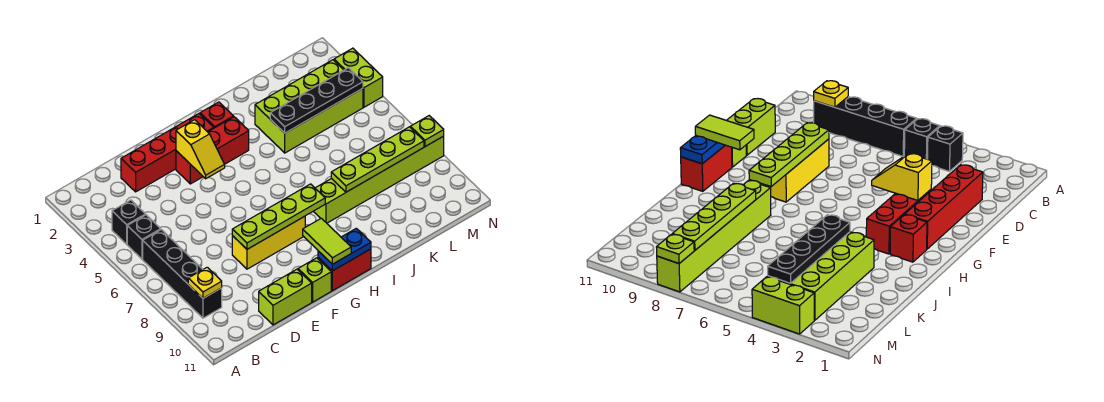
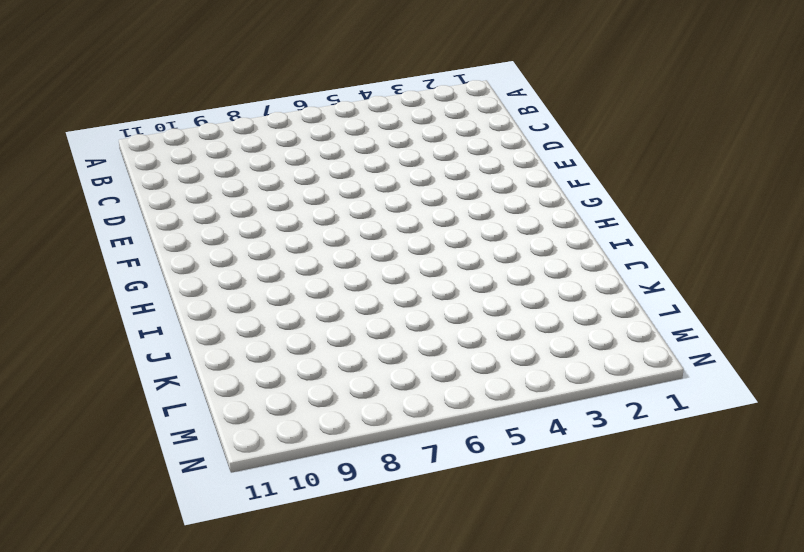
none -> black 1x1 brick [112,200,145,244]
none -> black 1x1 brick [127,215,161,259]
none -> black 1x4 brick [143,230,222,318]

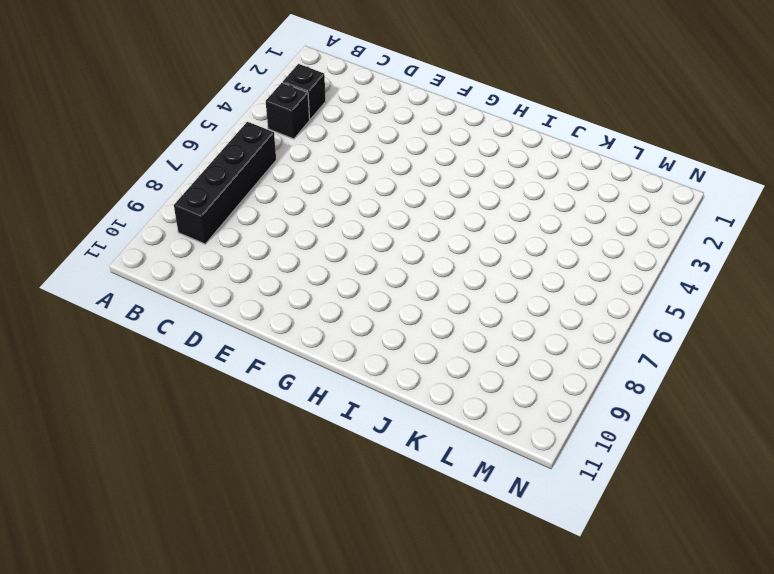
black 1x1 brick [283,64,326,119] -> black 1x1 brick moved to [127,215,161,259]
none -> red 1x4 brick [121,114,214,192]
none -> lime 1x2 brick [259,269,312,325]
none -> yellow 1x3 brick [232,216,305,269]

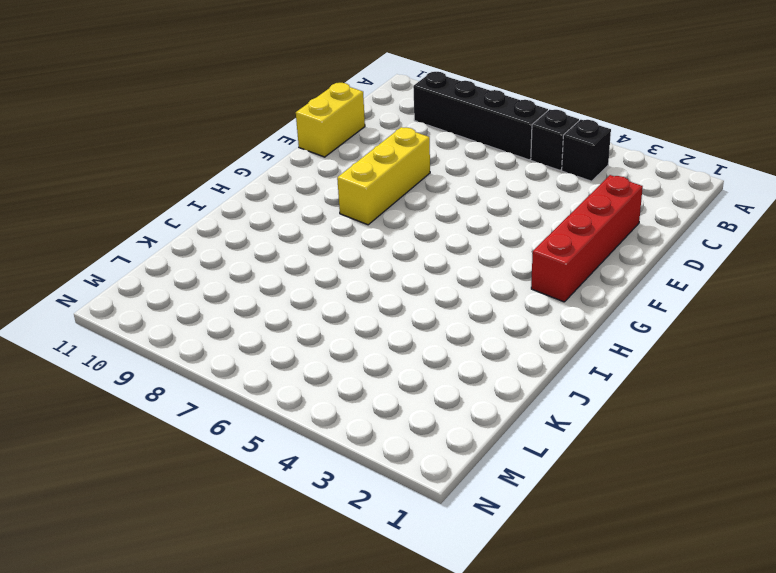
yellow 1x2 brick [296,83,365,157] -> lime 1x2 brick [259,269,312,325]
none -> red 1x3 brick [176,117,249,184]
none -> lime 1x1 brick [298,258,331,302]
none -> red 1x2 brick [318,249,371,291]

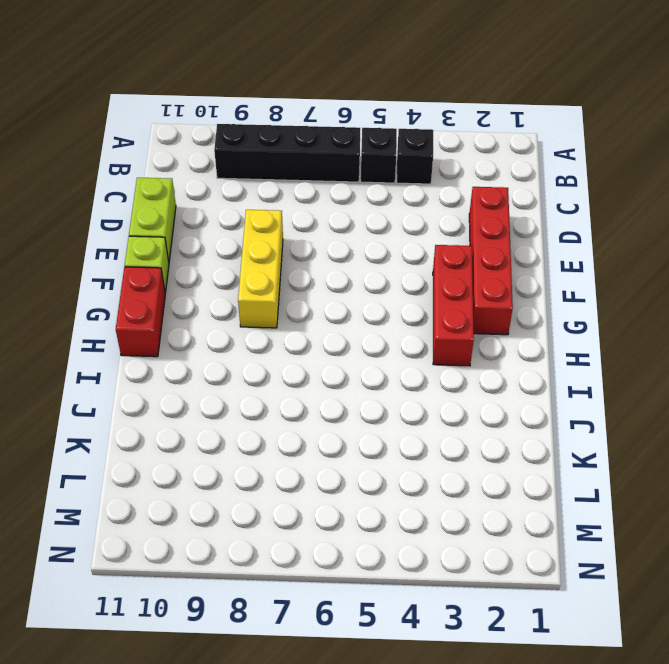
none -> red 1x1 brick [200,102,234,128]
none -> lime 1x6 brick [313,136,444,223]
none -> lime 2x4 brick [255,60,363,153]

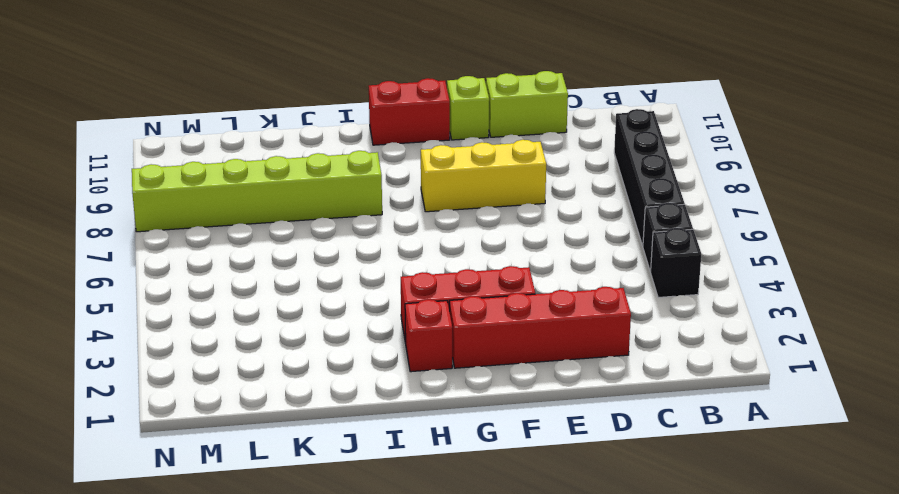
none -> lime 2x4 brick [255,60,363,153]
none -> lime 1x2 brick [334,48,383,107]
none -> yellow 1x1 plate [188,267,222,298]

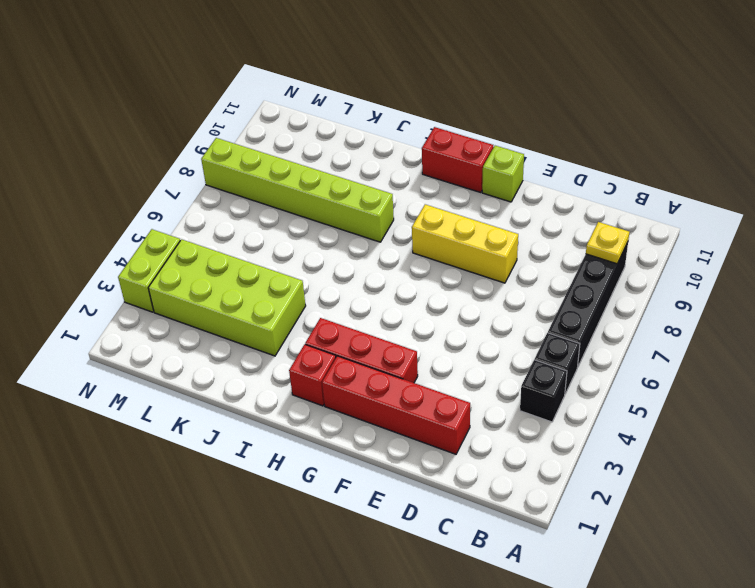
none -> lime 1x2 brick [259,269,312,325]
none -> lime 1x4 plate [232,184,325,249]
none -> yellow 1x2 slope [176,120,225,179]

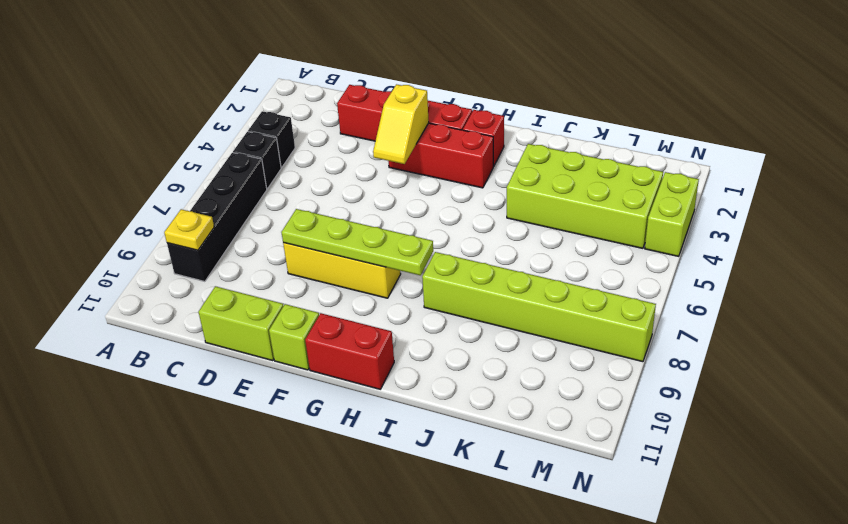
none -> blue 1x2 plate [318,228,371,271]
none -> black 1x4 plate [270,68,363,133]
none -> lime 1x4 plate [331,127,424,192]

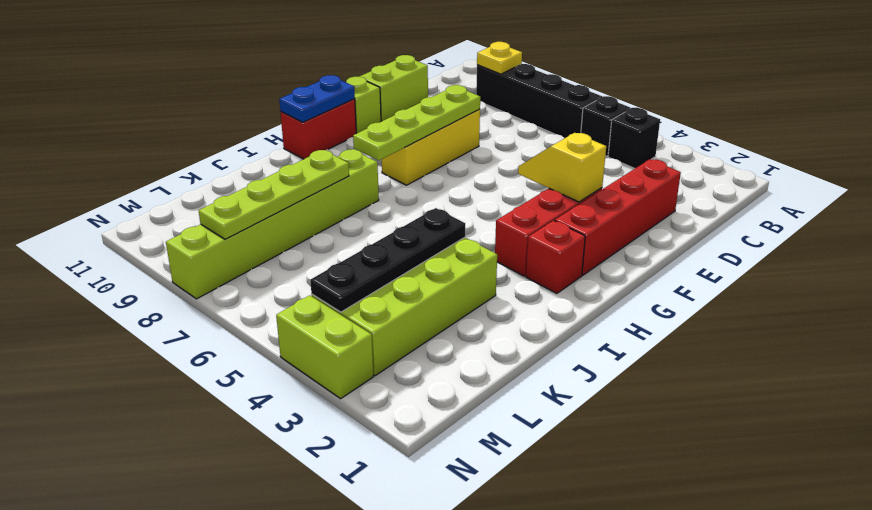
none -> lime 1x1 plate [410,116,444,147]
none -> lime 1x2 tile [303,218,351,264]

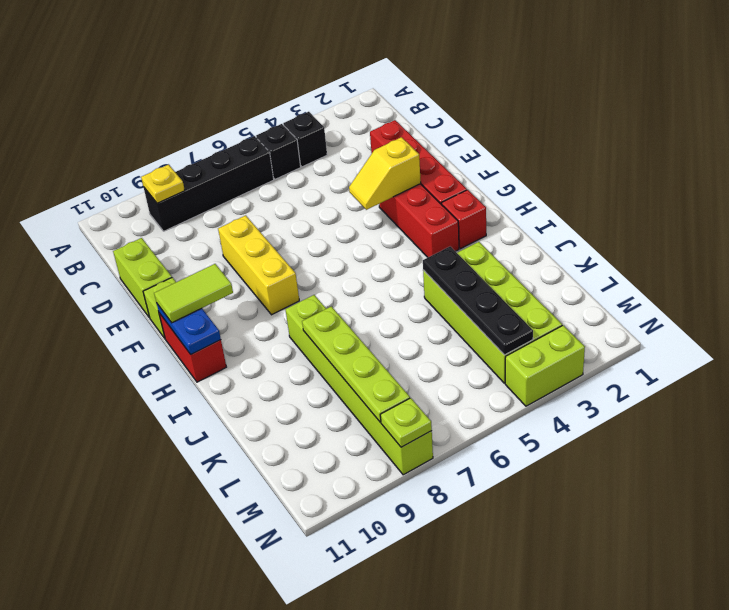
none -> lime 1x4 plate [232,184,325,249]

